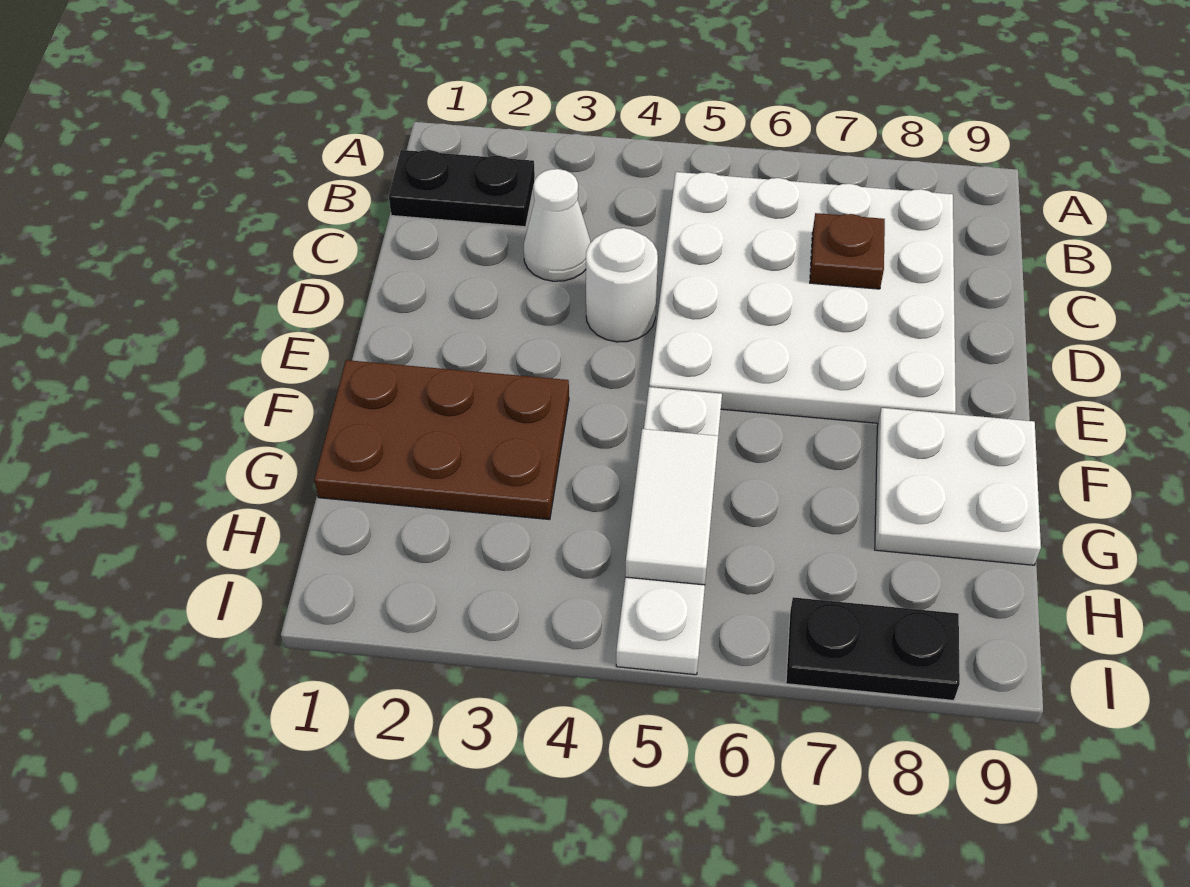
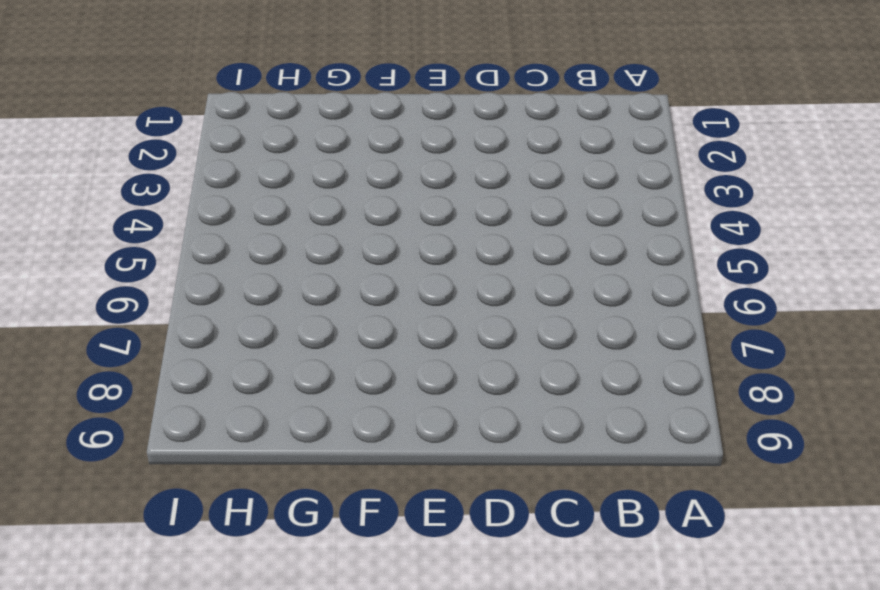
none -> black 1x2 plate [389,150,535,227]
none -> white 4x4 plate [649,172,956,423]

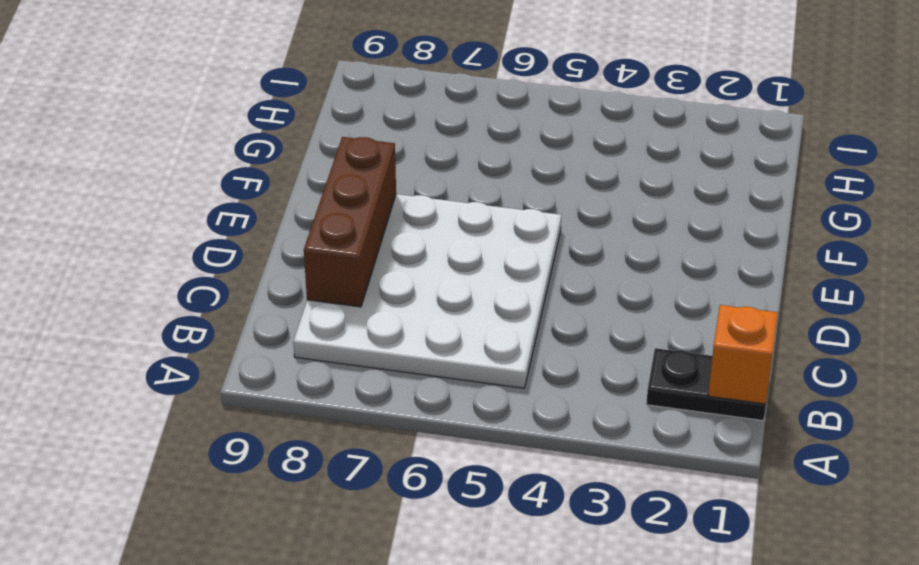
orange 1x1 brick [708,305,778,404] -> none
brown 1x3 brick [304,137,396,307] -> none
none -> white 1x1 cone [524,169,591,281]
none -> white 1x1 round brick [586,228,658,342]

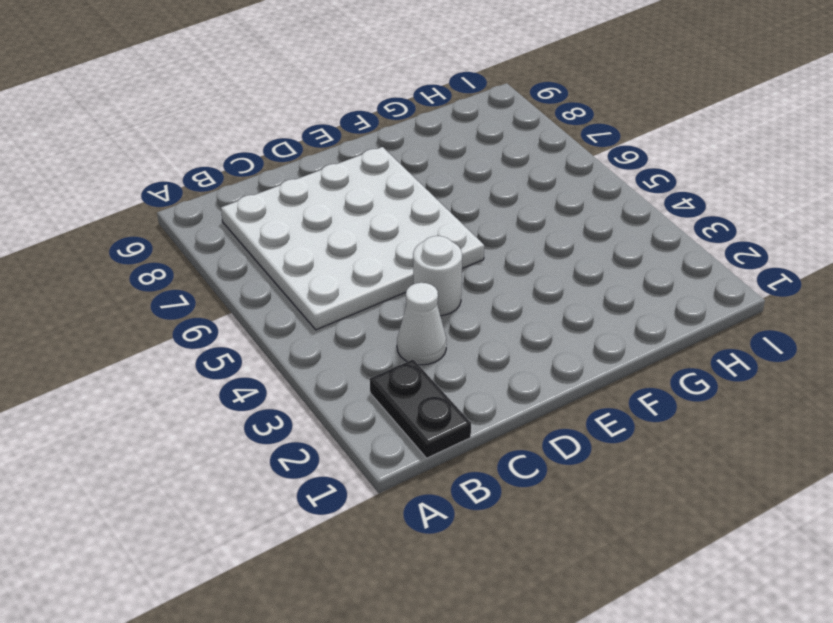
none -> brown 2x3 plate [314,360,569,520]
none -> white 1x4 plate [616,387,722,675]

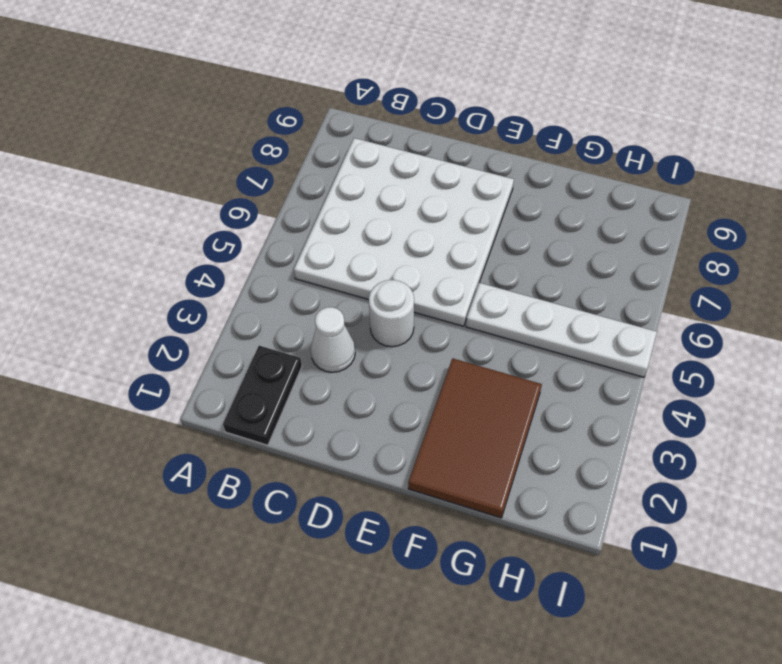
brown 2x3 tile [408,358,542,518] -> brown 2x3 plate [314,360,569,520]
none -> white 2x2 plate [875,408,1041,565]
none -> black 1x2 plate [786,597,960,700]

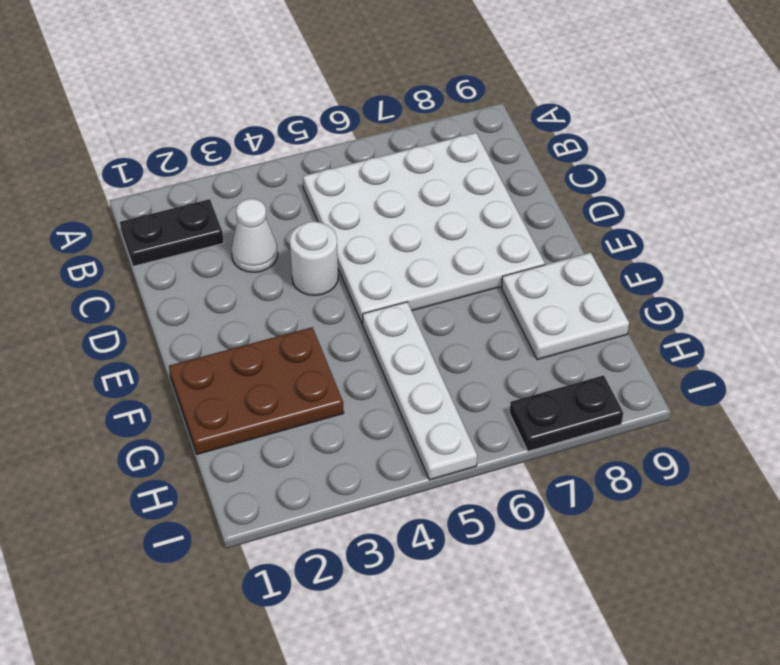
none -> brown 1x1 plate [810,213,885,289]
none -> white 1x2 tile [625,429,718,585]

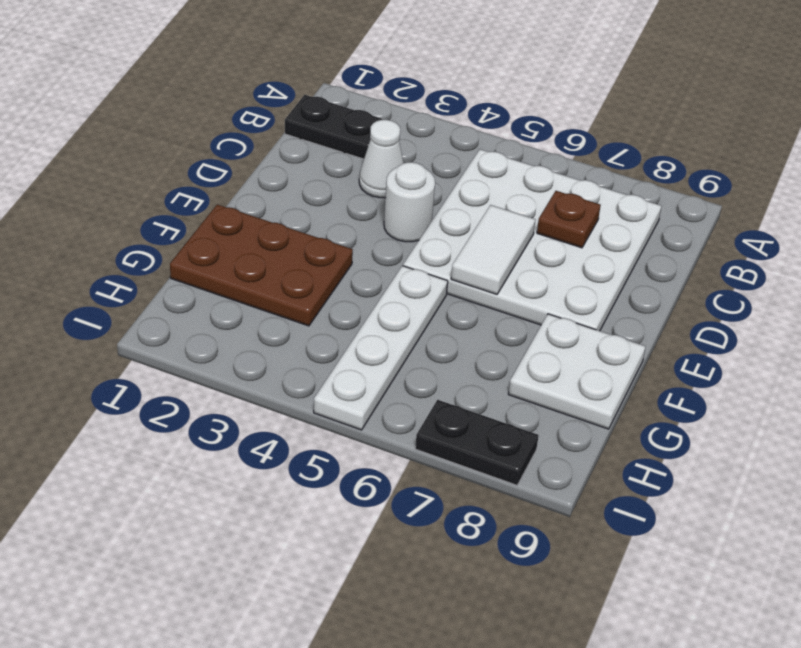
white 1x2 tile [451,205,535,294] -> white 1x2 tile moved to [625,429,718,585]

